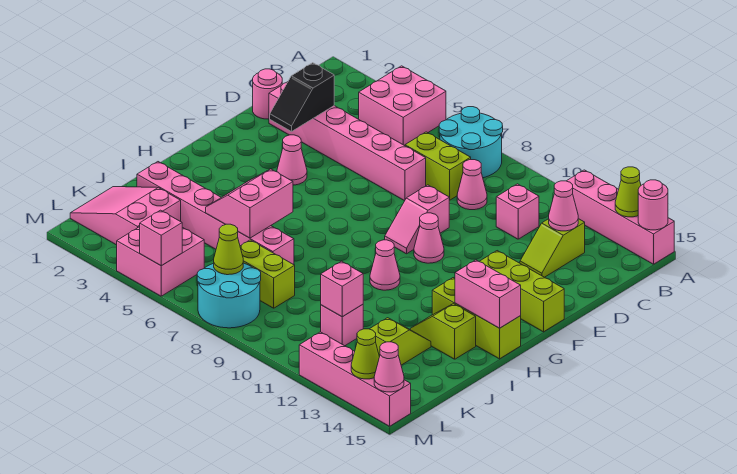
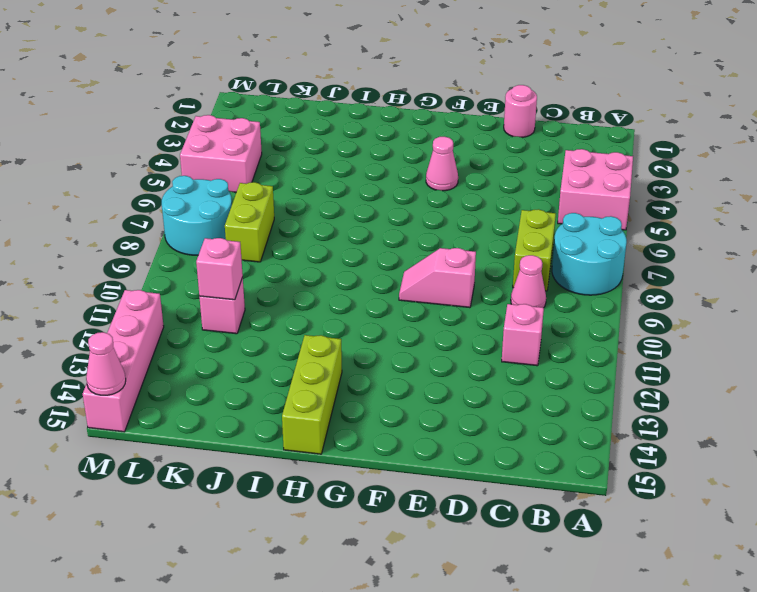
none -> pink 1x4 brick [567,170,674,264]
none -> lime 1x2 slope [520,219,585,277]
none -> pink 1x6 brick [269,82,426,201]
none -> pink 1x1 cone [414,213,444,263]

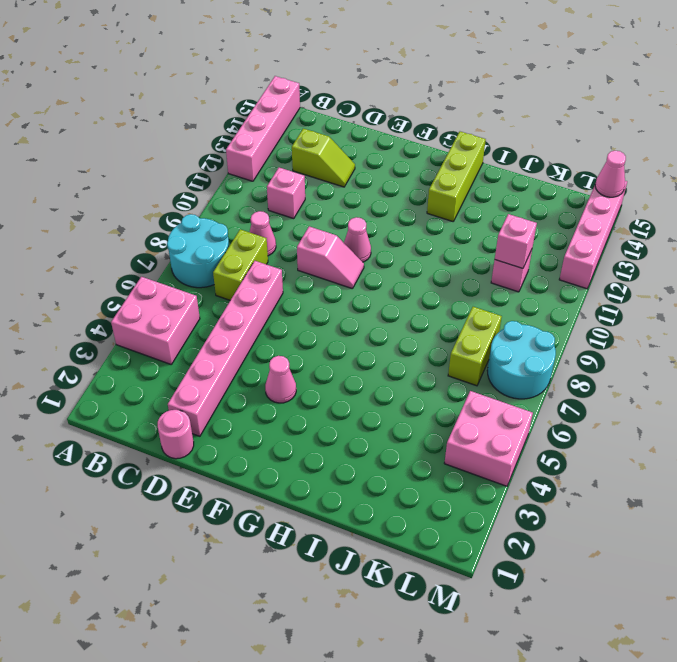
none -> lime 1x3 brick [479,251,564,332]
none -> pink 1x1 cone [370,240,400,290]
none -> lime 1x2 slope [410,304,476,359]
none -> pink 1x6 brick [137,162,294,265]

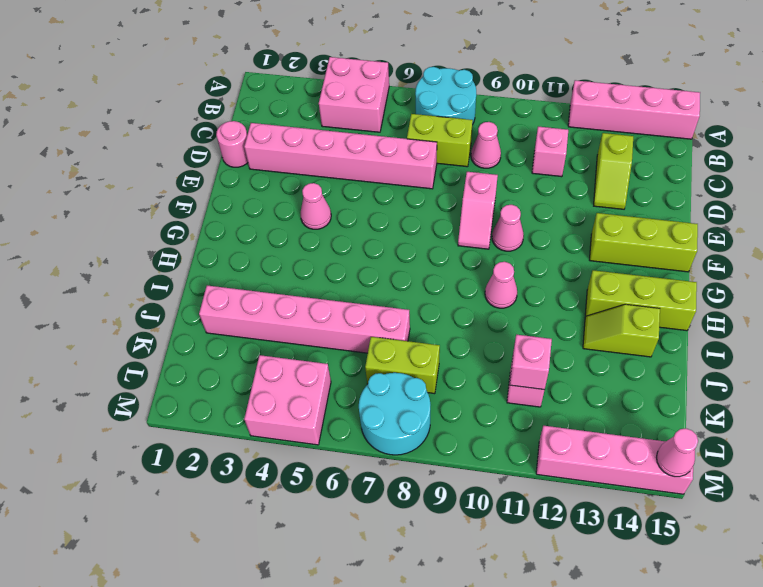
none -> lime 1x2 slope [370,318,431,365]
none -> pink 2x3 slope [70,187,181,245]
none -> lime 1x1 cone [615,167,641,217]
none -> pink 1x1 round brick [638,180,668,230]

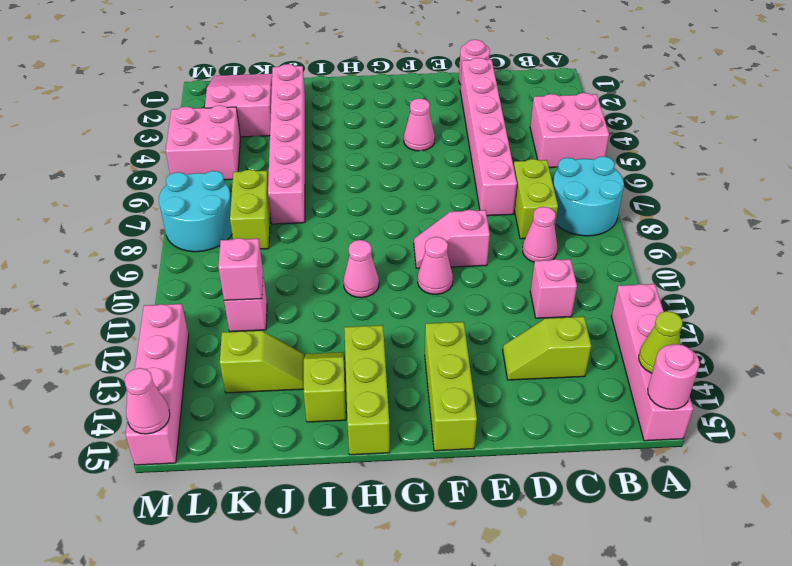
none -> pink 1x1 cone [549,181,578,231]
none -> black 1x2 slope [270,63,334,132]
none -> pink 1x2 brick [455,260,521,328]
none -> pink 2x2 slope [206,169,293,238]

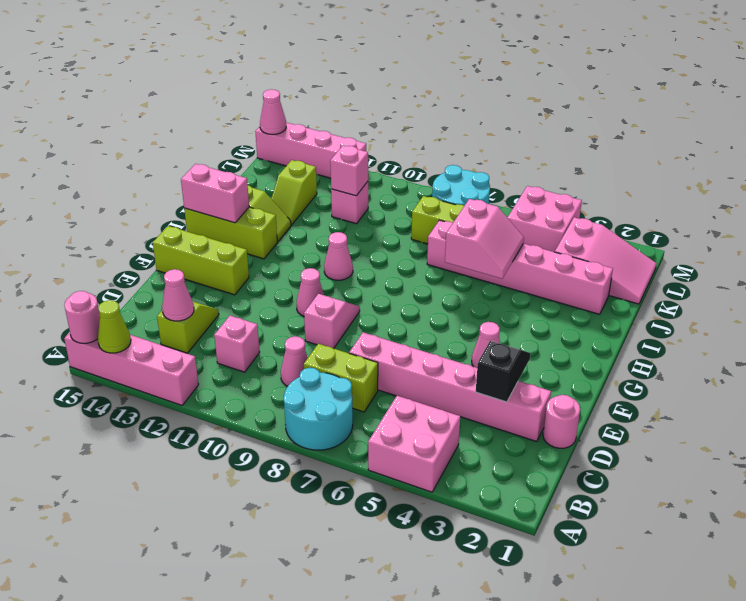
none -> lime 1x1 cone [214,224,243,275]
none -> pink 1x1 brick [140,210,182,266]
none -> lime 1x1 cone [351,329,379,379]

